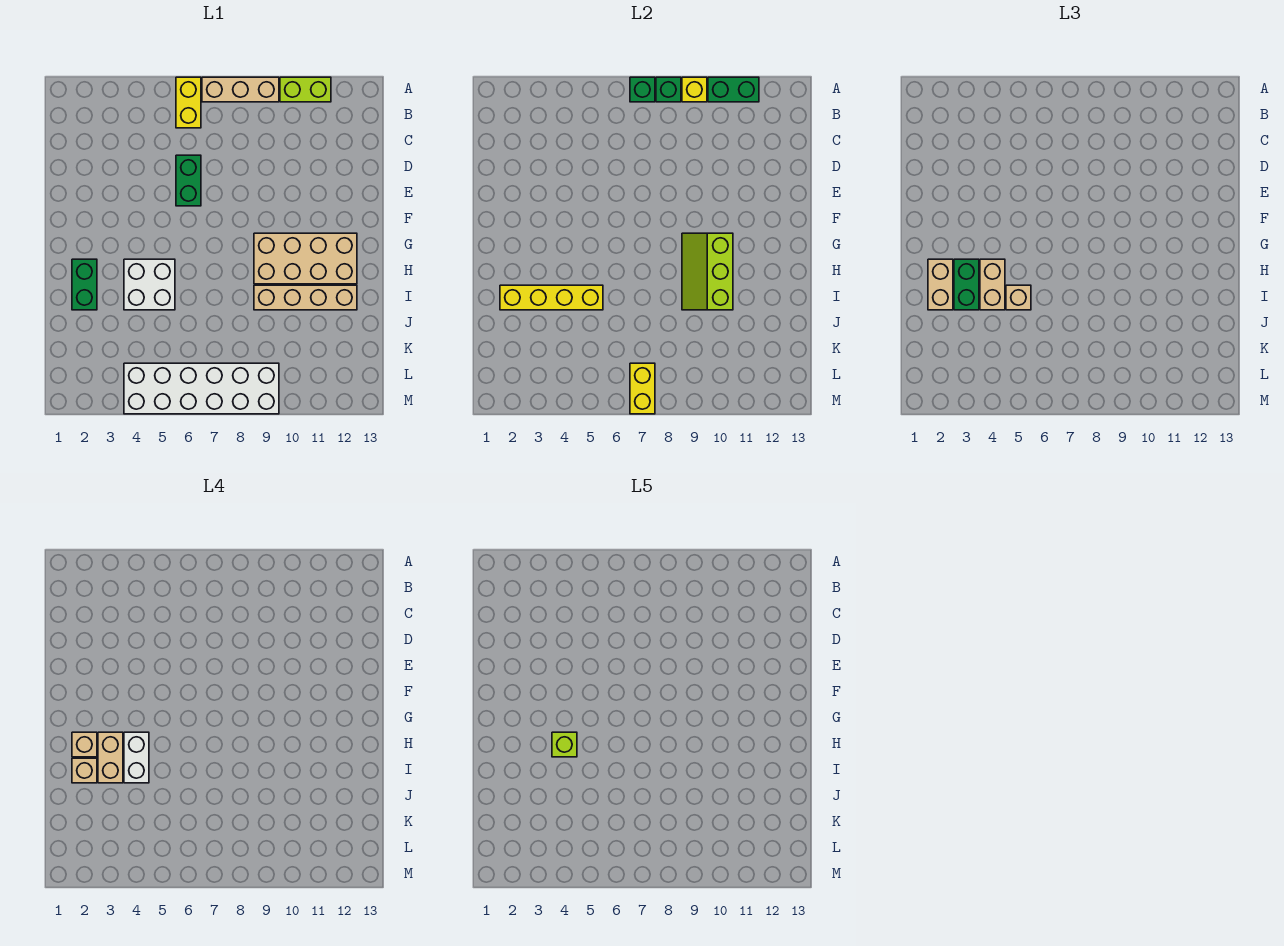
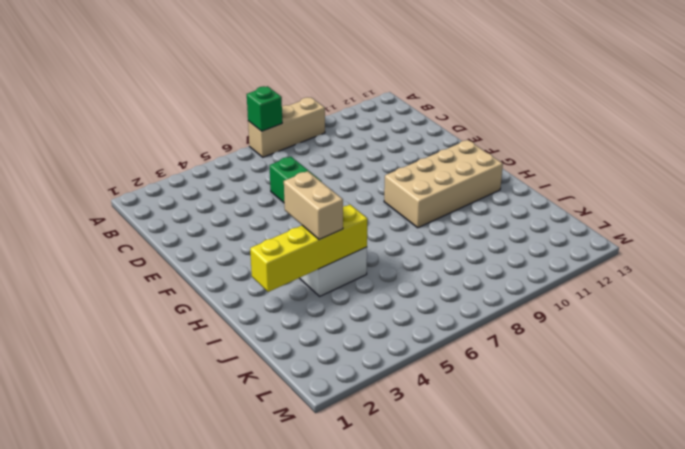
none -> yellow 1x2 brick [176,77,201,128]
none -> lime 1x2 brick [280,77,331,102]
none -> green 1x2 brick [72,259,97,310]

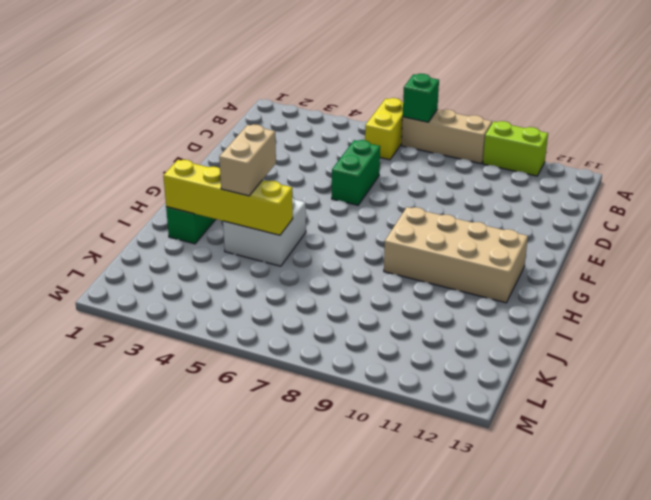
none -> tan 1x4 brick [254,285,357,310]
none -> white 2x6 brick [124,363,279,414]
none -> green 1x1 brick [656,77,681,102]

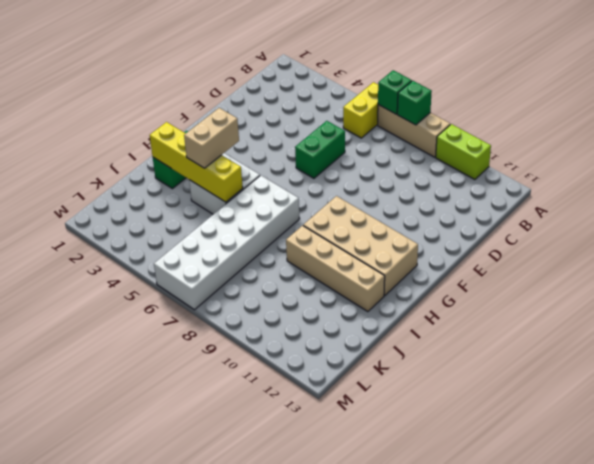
white 2x6 brick [154,175,300,310] -> white 2x6 brick turned to [124,363,279,414]
none -> yellow 1x1 brick [682,77,707,102]
none -> green 1x2 brick [708,77,759,102]
none -> lime 2x3 slope [682,233,733,310]

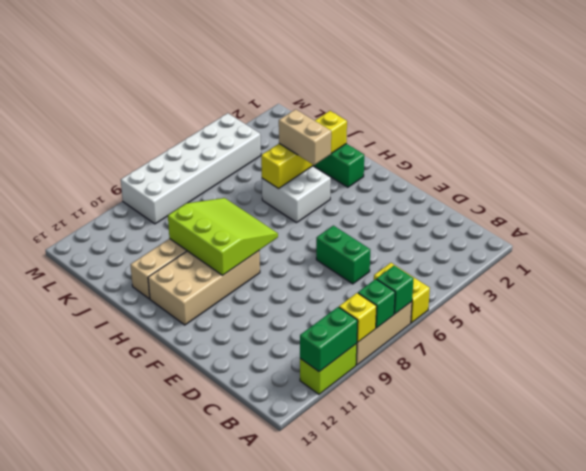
lime 3x3 slope [168,198,278,276] -> lime 2x3 slope [682,233,733,310]
none -> yellow 1x2 brick [630,363,655,414]
none -> tan 1x2 brick [928,259,953,310]
none -> green 1x2 brick [954,259,979,310]

